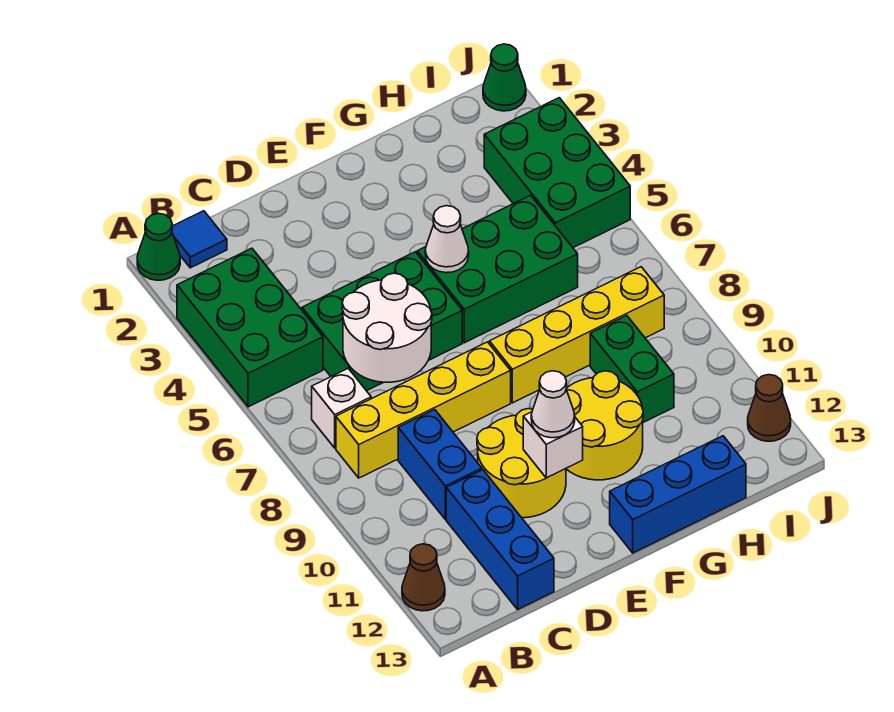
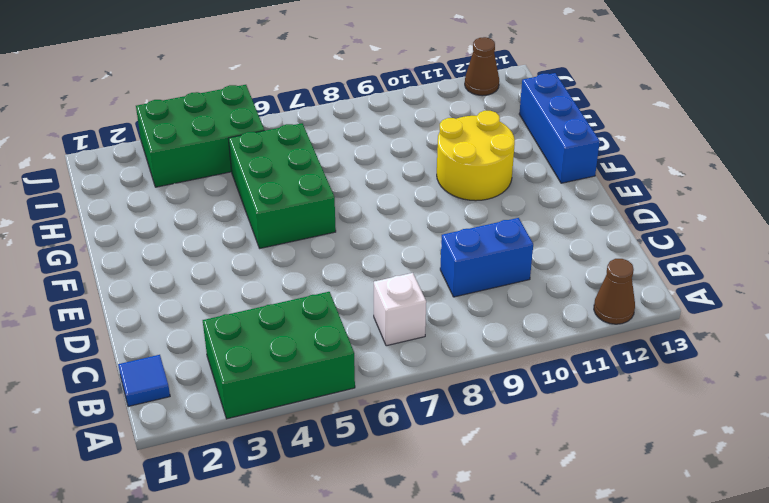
none -> green 1x1 cone [137,213,180,280]
none -> yellow 1x4 brick [336,342,511,478]
none -> green 2x3 brick [302,252,462,391]

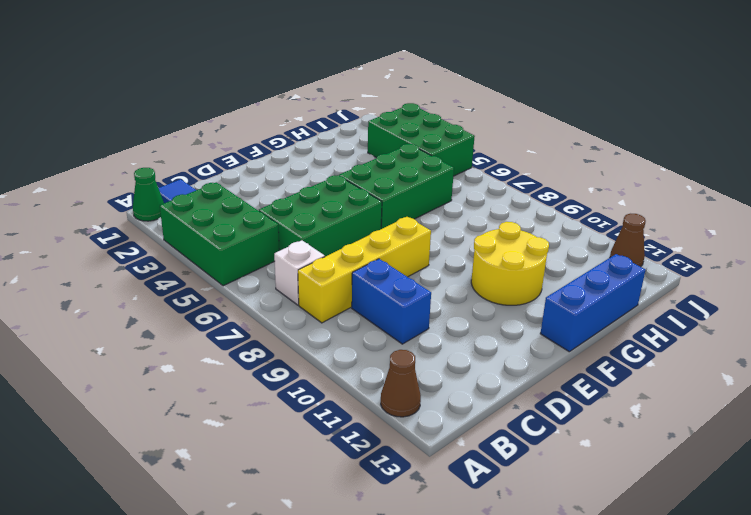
none -> blue 1x3 brick [446,470,554,609]
none -> yellow 2x2 round brick [477,409,566,518]
none -> yellow 1x4 brick [489,267,664,403]

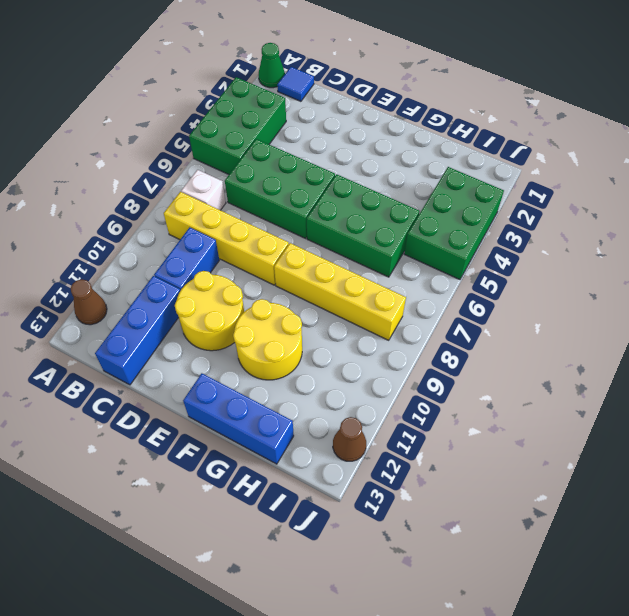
none -> green 1x2 brick [590,316,674,422]
none -> green 1x1 cone [483,44,526,111]
none -> white 2x2 round brick [342,273,432,382]

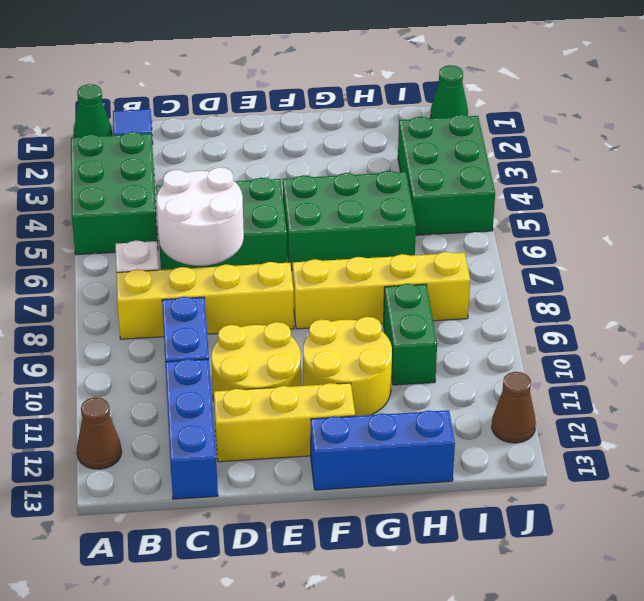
yellow 1x3 brick [214,383,355,462] -> none
none -> white 1x1 brick [523,412,583,478]
none -> white 1x1 cone [425,206,469,273]
none -> white 1x1 cone [531,371,575,438]

